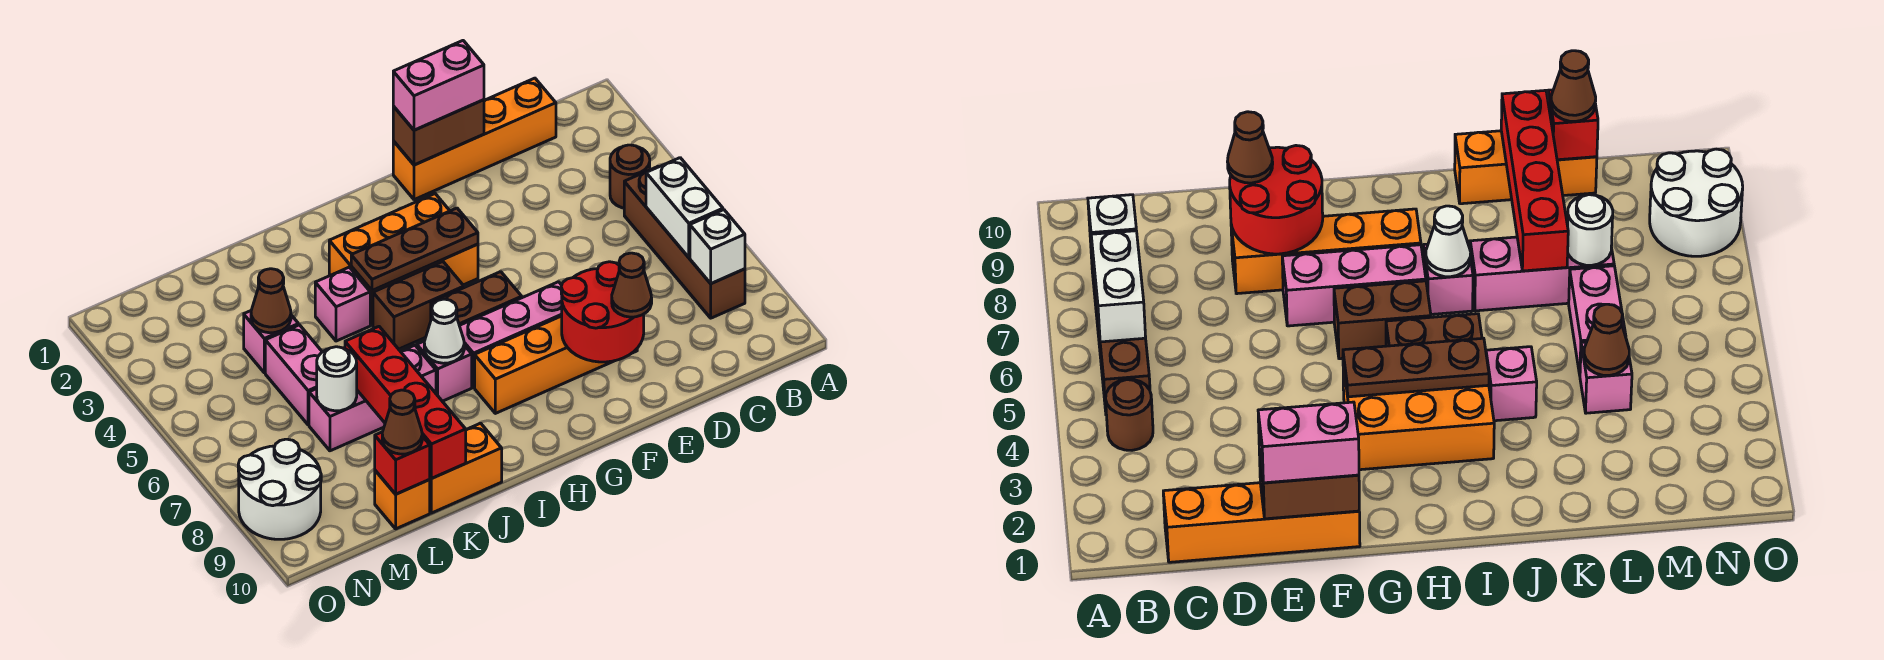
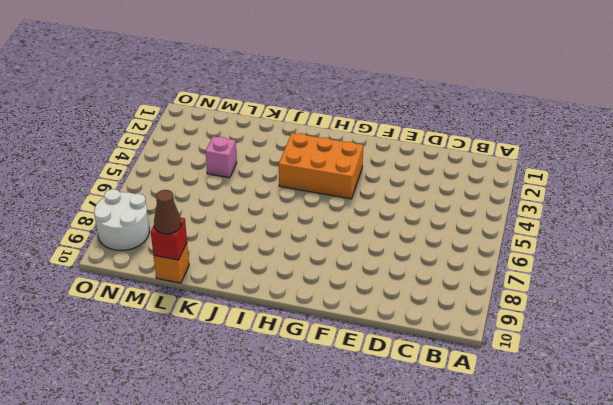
none -> brown 1x1 round brick [610,145,650,208]
none -> brown 1x4 brick [624,166,745,318]
none -> orange 1x4 brick [393,78,556,200]

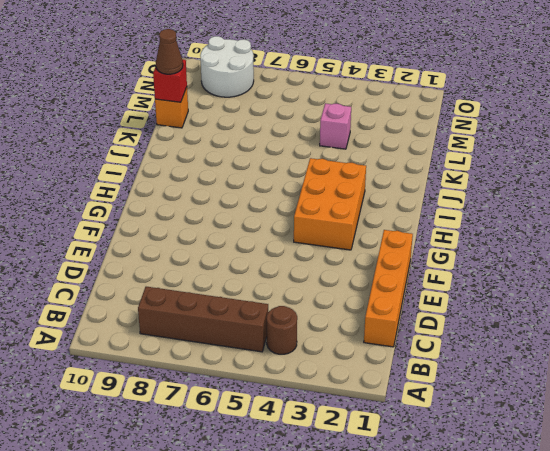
none -> orange 1x4 brick [475,316,637,413]
none -> pink 1x3 brick [459,282,562,387]
none -> brown 1x2 brick [431,272,522,325]

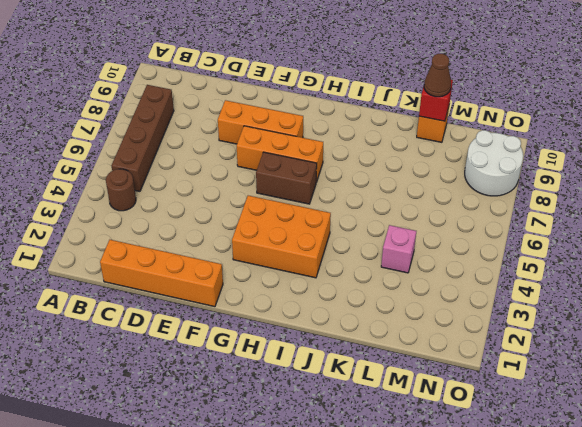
orange 1x3 brick [218,100,303,144] -> orange 1x4 brick [475,316,637,413]
orange 1x3 brick [237,126,323,182] -> pink 1x3 brick [459,282,562,387]
none -> brown 1x2 brick [373,262,464,349]
none -> pink 1x1 brick [417,341,472,401]
none -> pink 1x1 brick [315,267,370,341]

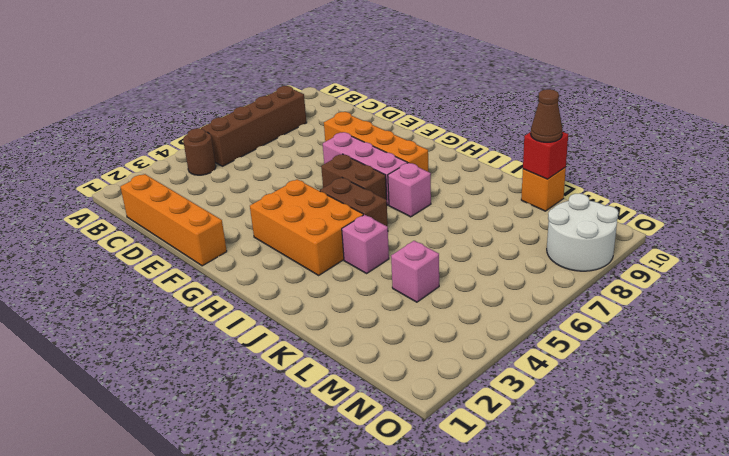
none -> pink 1x3 brick [309,345,436,451]
none -> orange 1x2 brick [429,423,502,513]
none -> pink 1x2 brick [265,325,322,425]

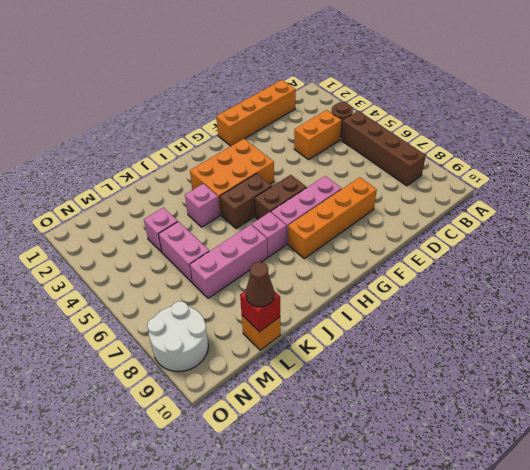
orange 1x2 brick [294,110,341,160] -> orange 1x2 brick moved to [429,423,502,513]
none -> white 1x2 brick [646,158,723,257]
none -> white 1x1 brick [690,210,745,284]
none -> brown 1x2 brick [393,100,484,165]

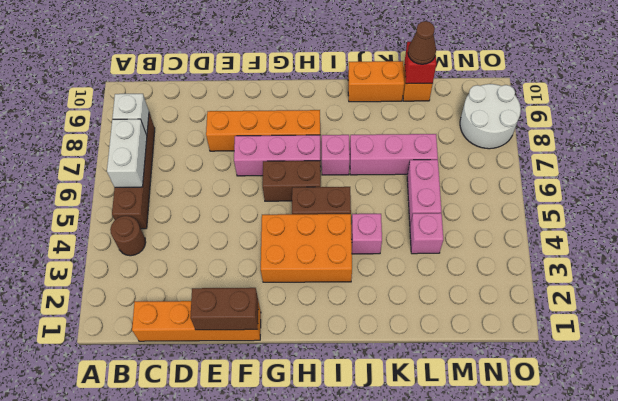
none -> red 2x2 round brick [561,262,644,362]
none -> brown 1x3 plate [351,208,478,291]
none -> white 1x1 cone [424,299,464,363]

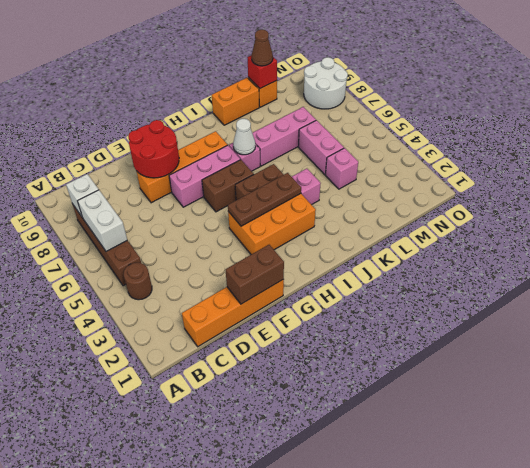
none -> red 1x4 brick [345,327,466,478]
none -> brown 1x1 cone [251,269,291,333]
none -> white 1x1 round brick [317,347,357,411]

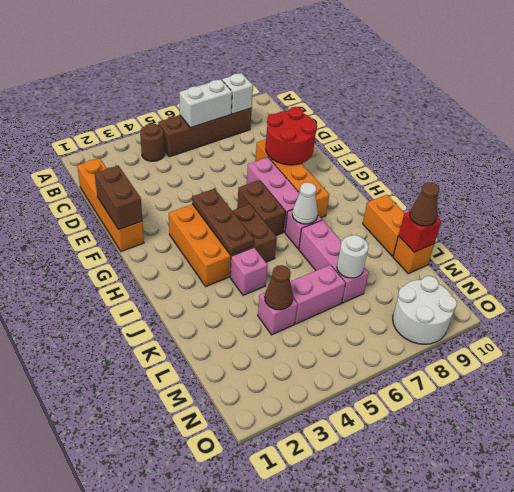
none -> red 1x4 brick [345,327,466,478]
none -> pink 1x2 brick [393,41,484,130]
none -> brown 1x1 cone [612,253,652,317]

